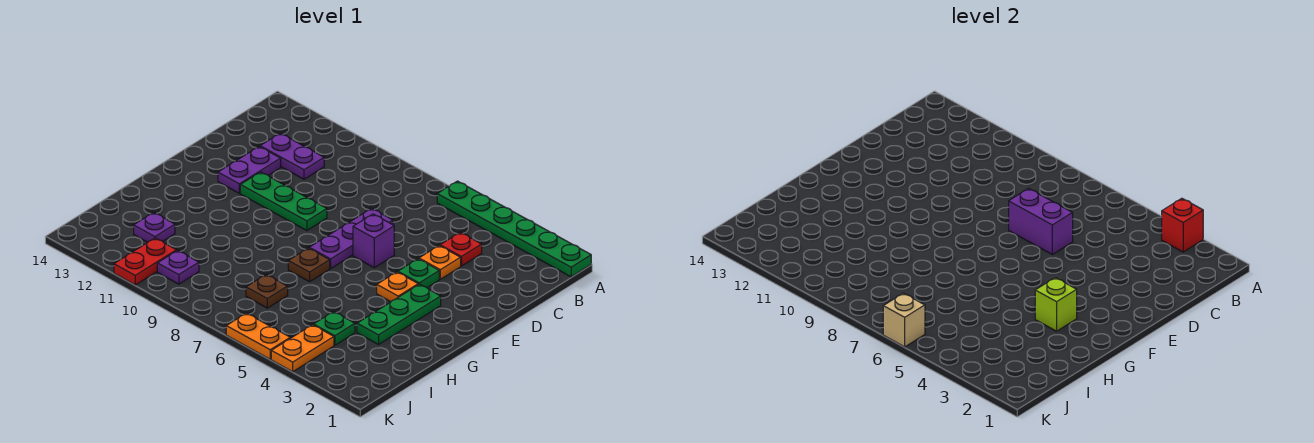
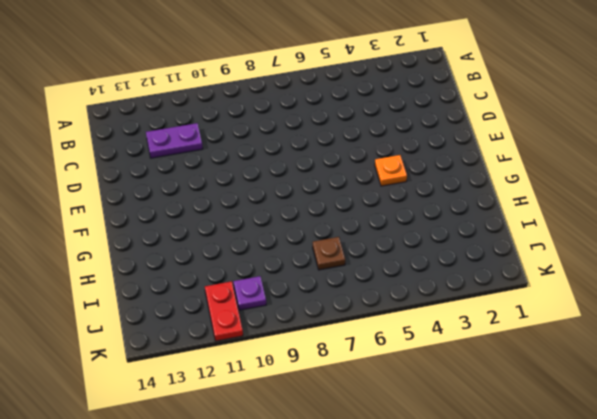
none -> green 1x6 plate [437,181,591,277]
none -> red 1x1 plate [440,232,482,266]
none -> orange 1x1 plate [419,246,461,279]

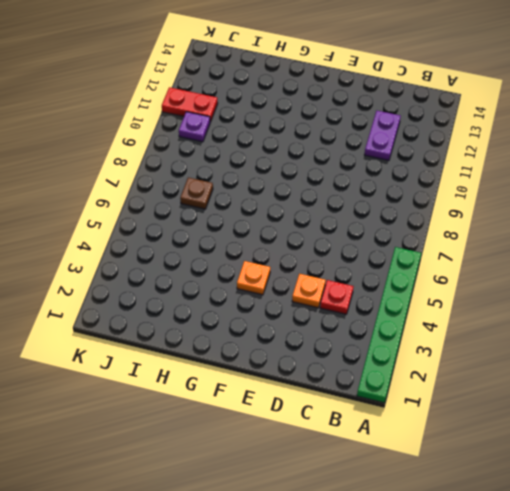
none -> purple 1x3 plate [309,208,393,268]
none -> purple 1x2 plate [218,147,281,193]
none -> green 1x1 plate [398,259,439,288]

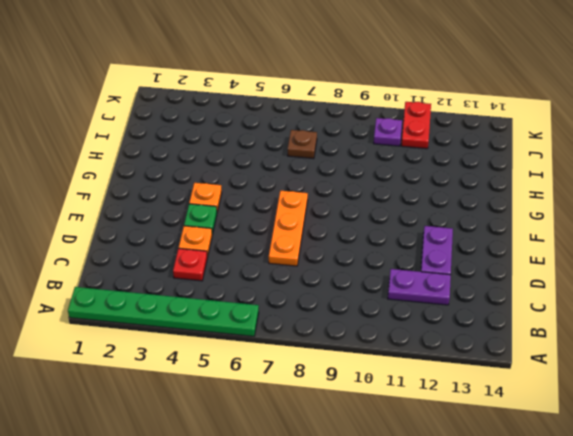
orange 1x3 plate [269,191,308,266] -> purple 1x3 plate [309,208,393,268]
none -> purple 1x1 brick [353,214,394,268]
none -> green 1x3 plate [240,172,327,231]
none -> green 1x3 plate [357,284,441,344]

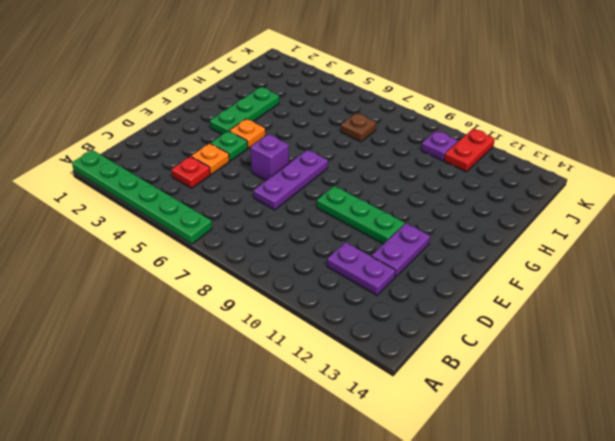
none -> brown 1x1 plate [288,248,330,282]
none -> green 1x1 plate [314,312,355,345]
none -> purple 1x1 plate [134,212,175,242]

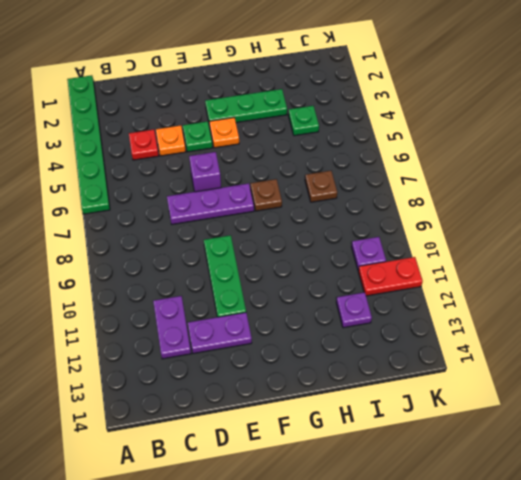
none -> orange 1x2 plate [271,325,334,372]
none -> orange 1x2 plate [226,313,290,359]
none -> red 1x1 brick [1162,198,1203,252]

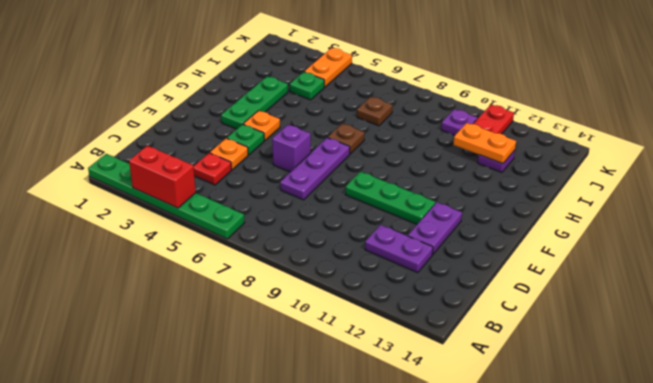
red 1x2 brick [129,146,196,208] -> red 1x1 brick [1162,198,1203,252]
orange 1x2 plate [453,123,516,164] -> orange 1x2 plate moved to [226,313,290,359]
none -> purple 1x2 brick [1009,188,1073,254]
none -> lime 1x1 brick [1035,278,1077,331]
none -> tan 1x1 brick [883,293,925,347]

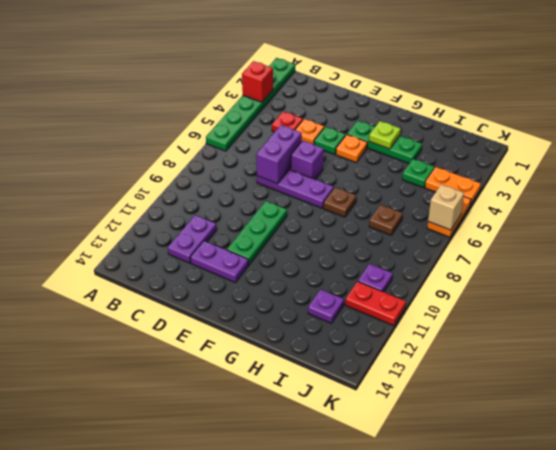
lime 1x1 plate [369,121,401,149] -> lime 1x1 brick [1035,278,1077,331]

